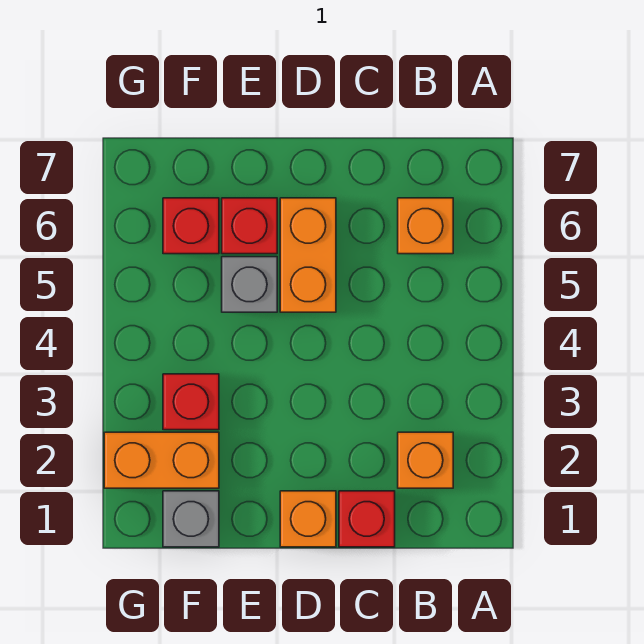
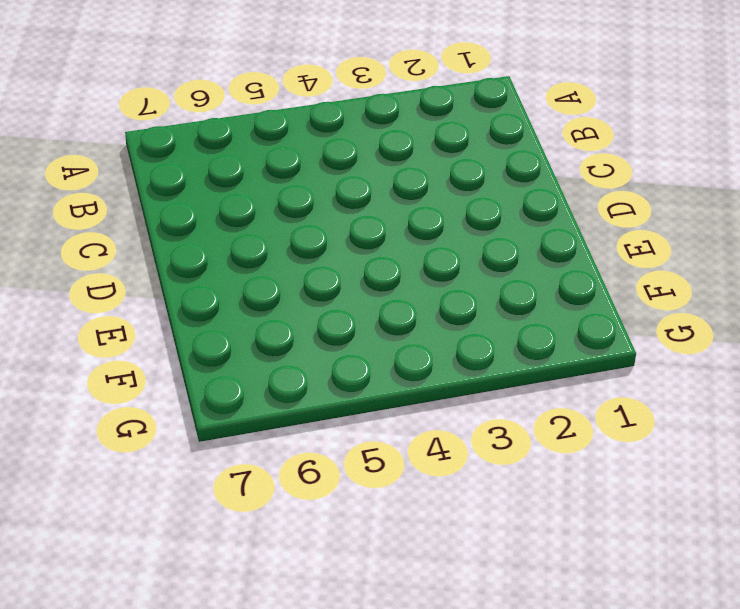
none -> orange 1x1 brick [398,432,453,488]
none -> orange 1x1 brick [398,198,453,254]

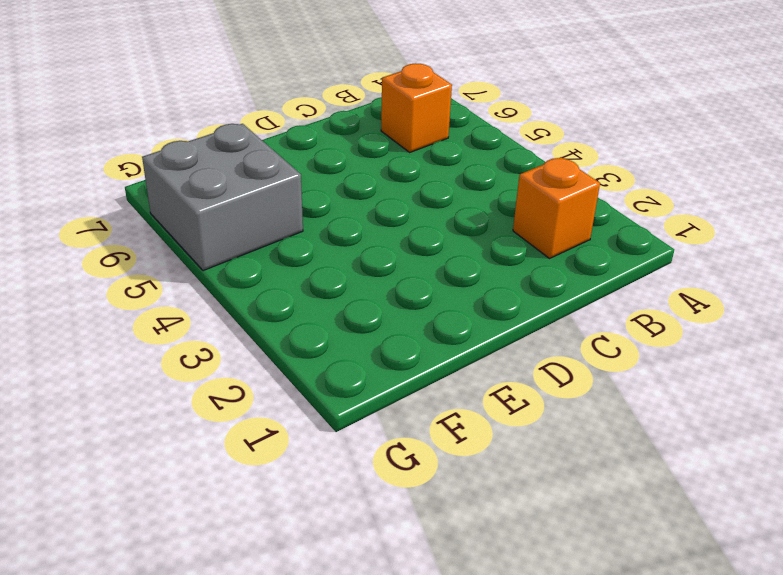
grey 2x2 brick [142,124,303,271] -> red 1x1 brick [163,198,219,254]
none -> red 1x1 brick [339,491,395,547]
none -> orange 1x1 brick [280,491,336,547]

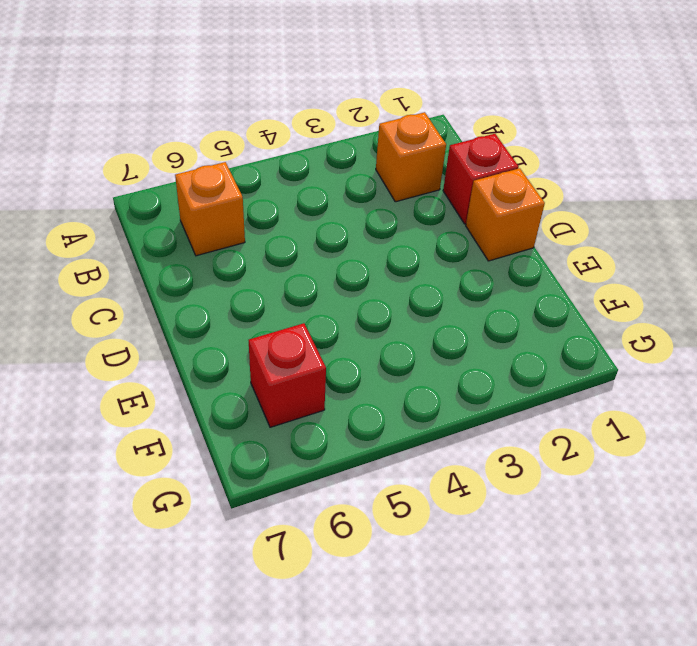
none -> orange 1x2 brick [280,198,336,312]
none -> grey 1x1 brick [222,257,277,312]

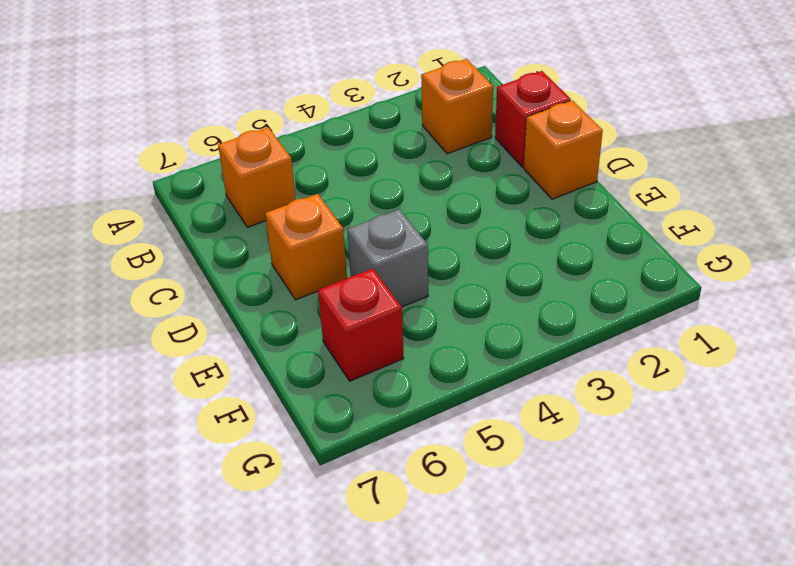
orange 1x1 brick [265,194,347,300] -> orange 1x2 brick [280,198,336,312]
none -> red 1x1 brick [222,198,277,254]
none -> grey 1x1 brick [163,491,219,547]

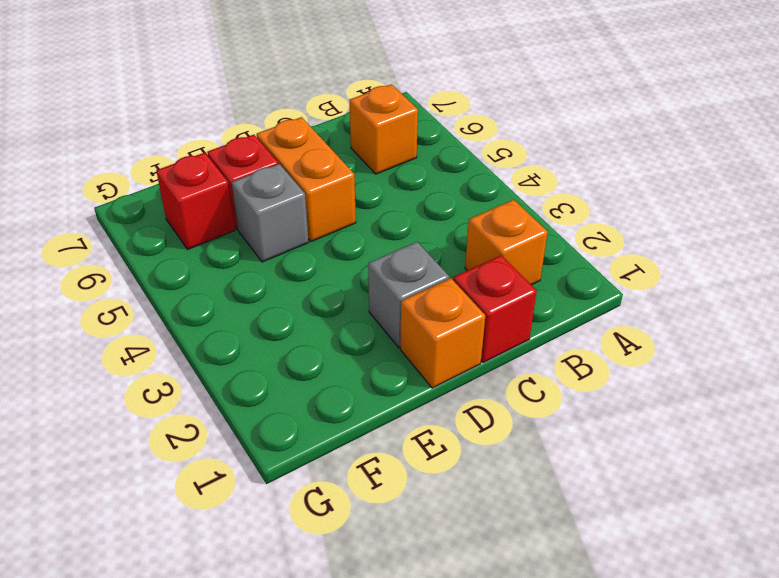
grey 1x1 brick [368,242,449,348] -> grey 1x1 brick moved to [163,491,219,547]
none -> orange 1x2 brick [104,432,219,488]
none -> red 1x1 brick [163,374,219,430]

